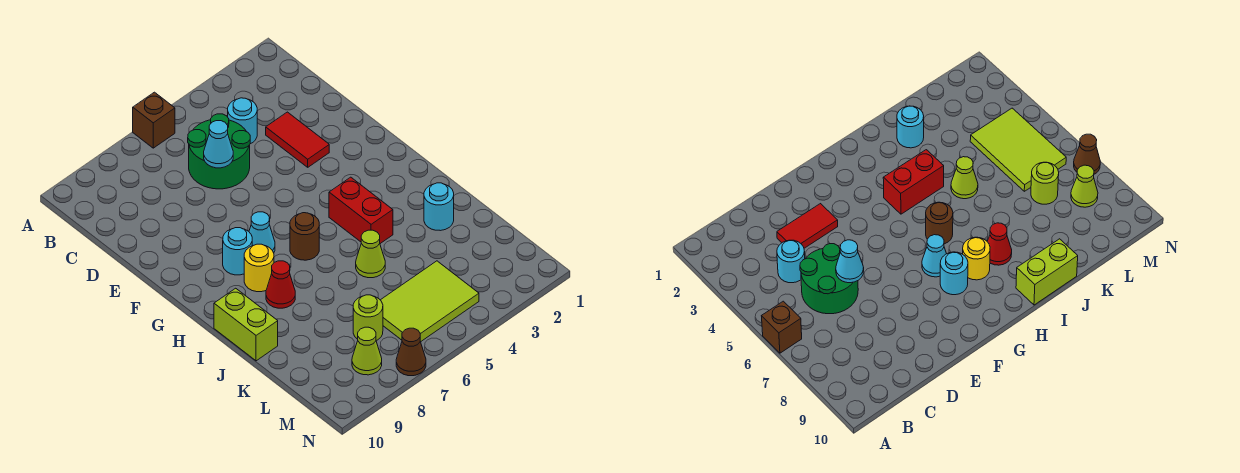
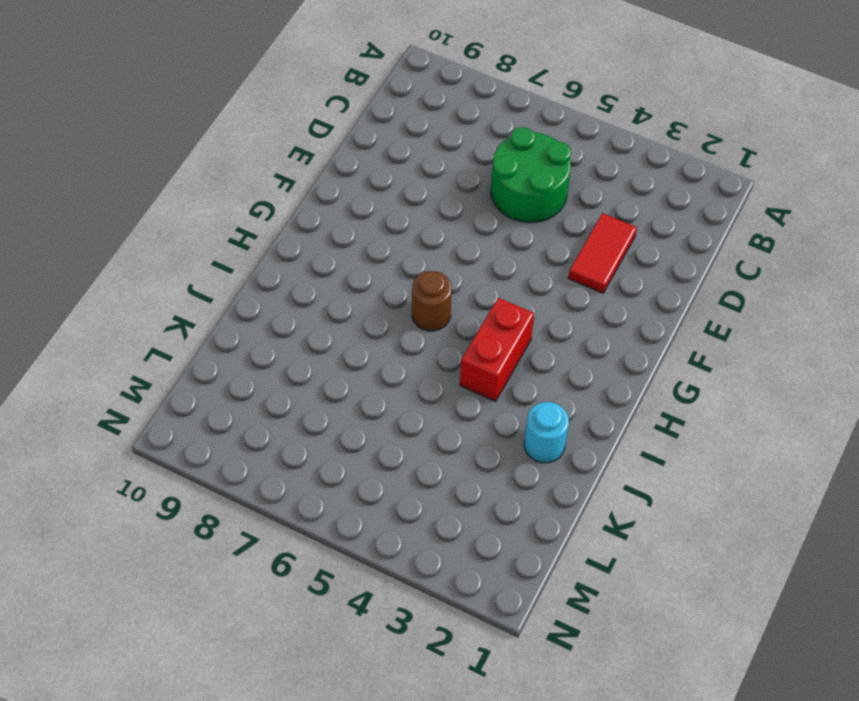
none -> brown 1x1 brick [133,92,175,148]
none -> cyan 1x1 round brick [228,98,257,144]
none -> cyan 1x1 cone [249,212,275,253]

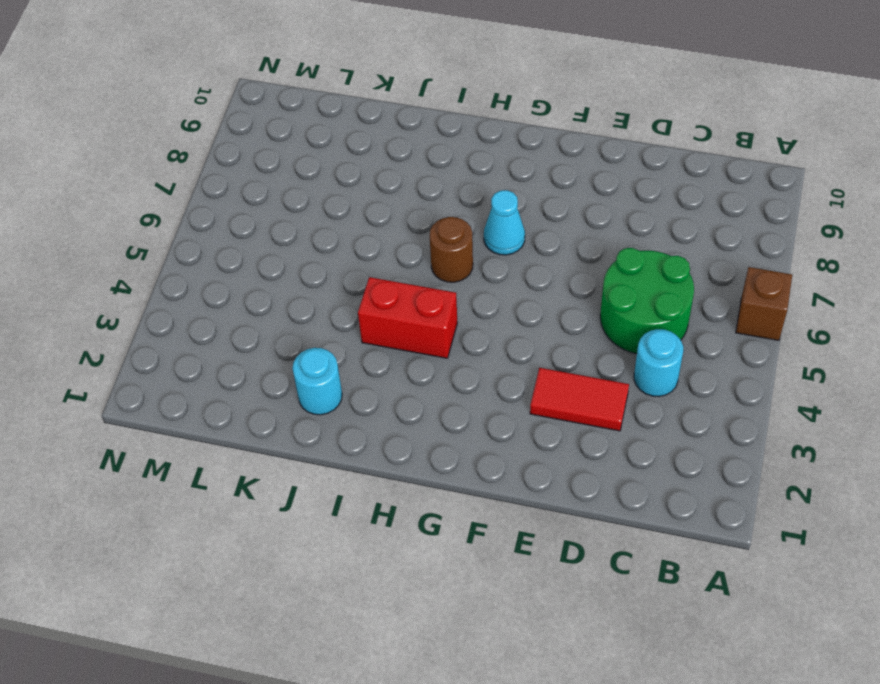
none -> cyan 1x1 round brick [223,228,252,275]
none -> yellow 1x1 round brick [244,244,274,292]
none -> red 1x1 cone [266,261,295,308]

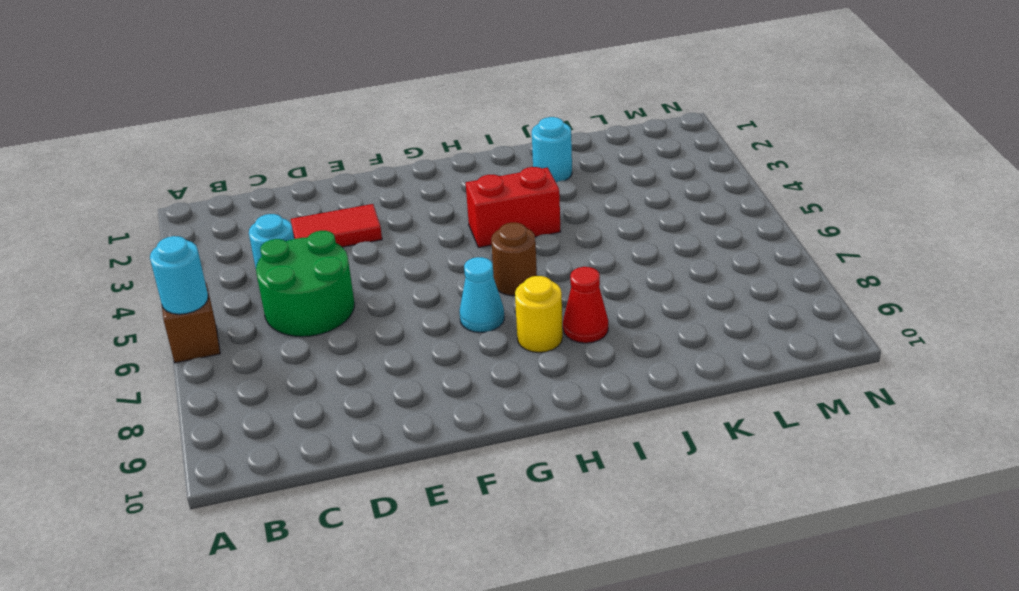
cyan 1x1 round brick [150,236,208,314] -> cyan 1x1 round brick moved to [223,228,252,275]
none -> lime 1x2 brick [214,288,278,361]
none -> lime 1x1 cone [356,230,385,278]
none -> lime 2x3 tile [381,261,479,342]

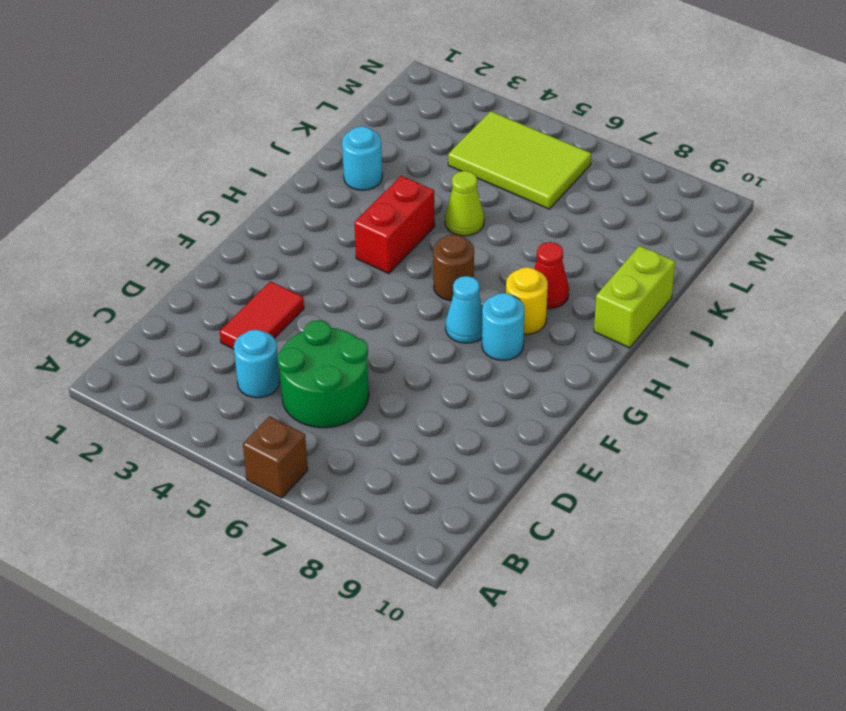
none -> lime 1x1 round brick [353,295,383,341]
none -> lime 1x1 cone [352,327,382,375]
none -> brown 1x1 cone [396,328,426,376]

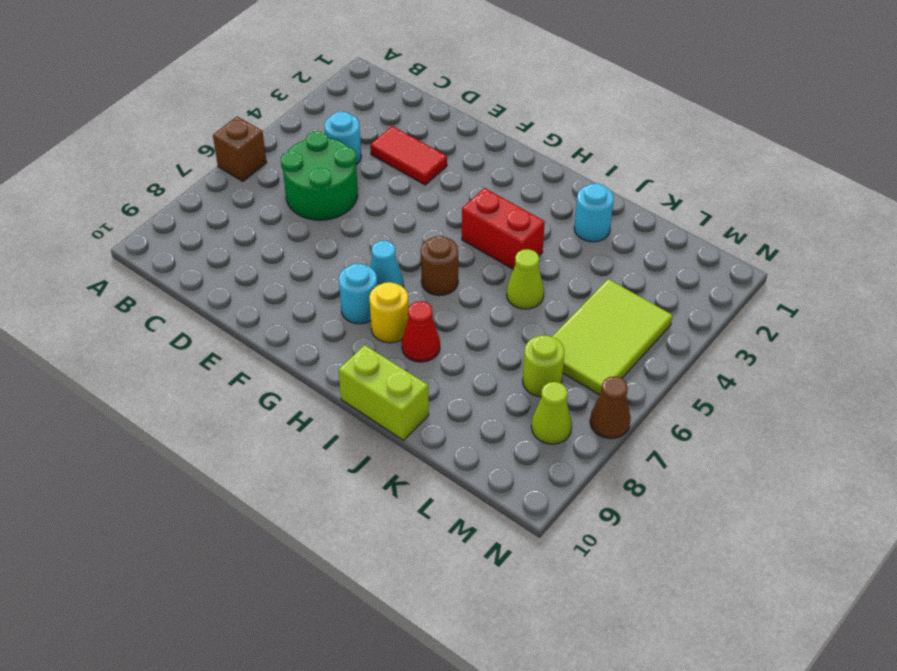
none -> cyan 1x1 cone [204,121,233,168]

